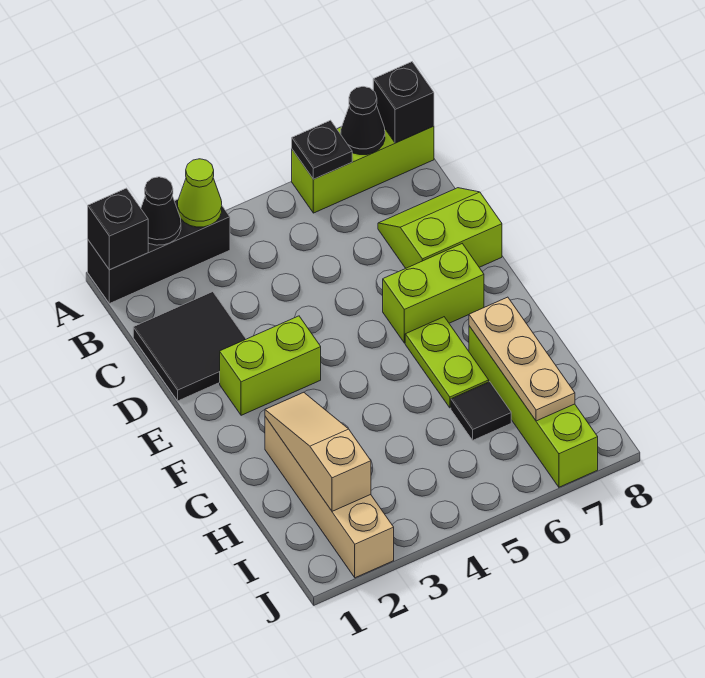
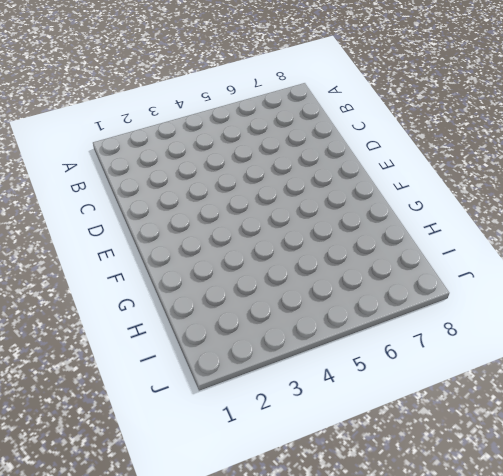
none -> black 1x3 brick [88,199,230,304]
none -> lime 1x3 brick [292,126,434,213]
none -> black 2x2 tile [133,292,246,401]

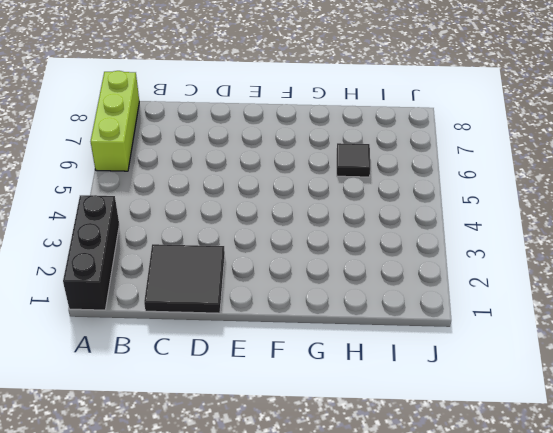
none -> lime 2x2 slope [378,188,502,268]
none -> lime 1x2 brick [220,316,321,415]
none -> lime 1x2 brick [383,244,484,343]

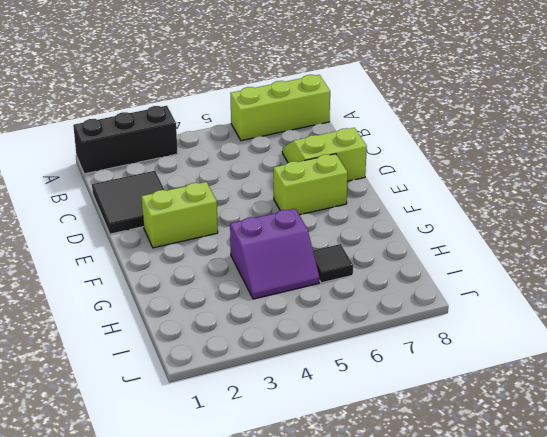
purple 2x2 slope [230,209,319,299] -> none
none -> lime 1x2 plate [405,317,489,408]
none -> tan 1x4 brick [265,417,394,578]
none -> lime 1x4 brick [469,326,598,487]

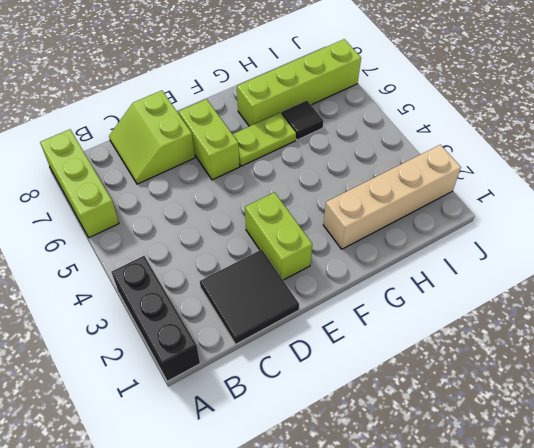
none -> black 1x1 brick [88,188,148,270]
none -> black 1x1 cone [141,177,181,245]
none -> lime 1x1 cone [178,159,222,227]

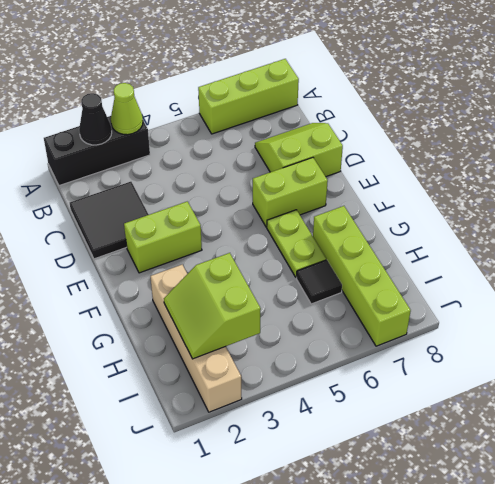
lime 2x2 slope [164,253,261,359] -> tan 1x3 slope [265,392,371,511]
none -> black 1x1 brick [88,188,148,270]
none -> black 1x1 plate [292,120,352,179]
none -> black 1x1 cone [341,87,385,155]

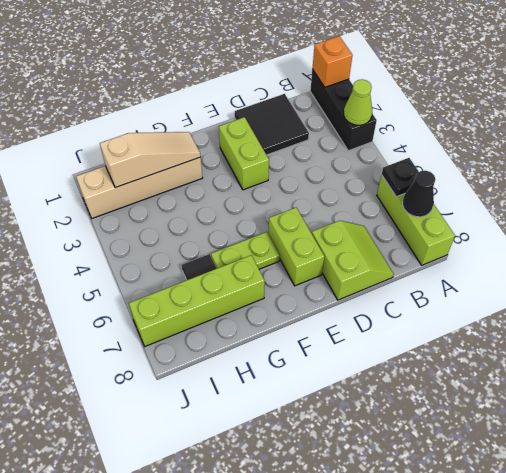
orange 1x1 brick [312,36,353,87] -> black 1x1 brick [88,188,148,270]
none -> black 1x1 cone [141,177,181,245]
none -> black 1x1 brick [373,62,434,143]
none -> tan 1x3 plate [469,297,575,421]

